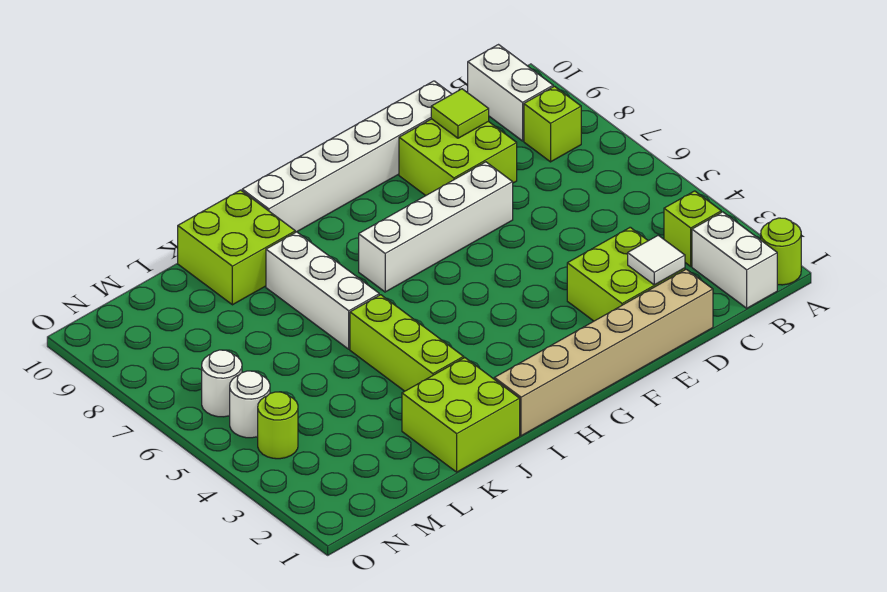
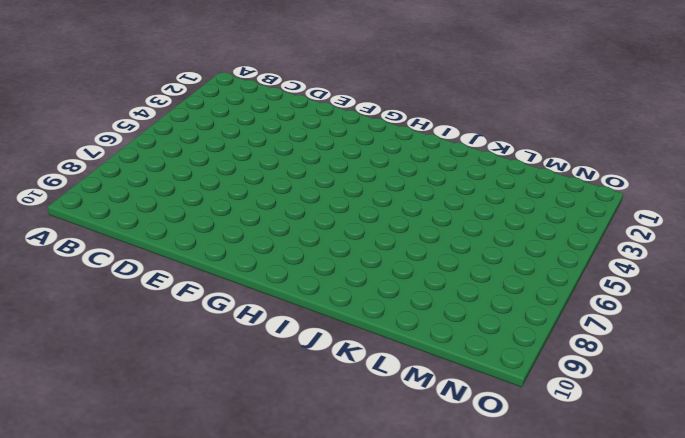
none -> lime 1x1 round brick [761,218,801,285]
none -> white 1x2 brick [692,212,777,308]
none -> lime 1x1 brick [664,191,721,266]

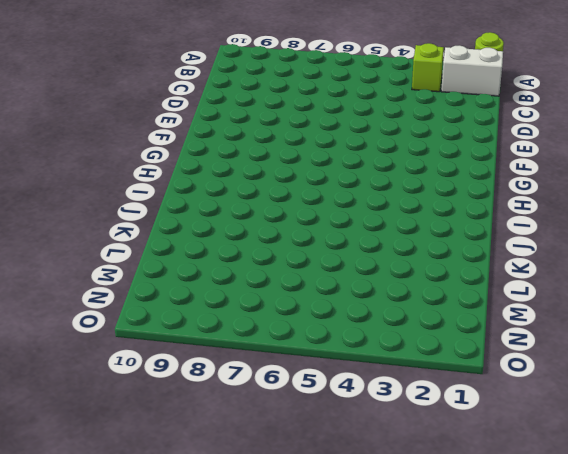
none -> lime 1x1 brick [524,86,581,162]
none -> white 1x2 brick [468,45,553,141]
none -> tan 1x6 brick [494,269,713,436]

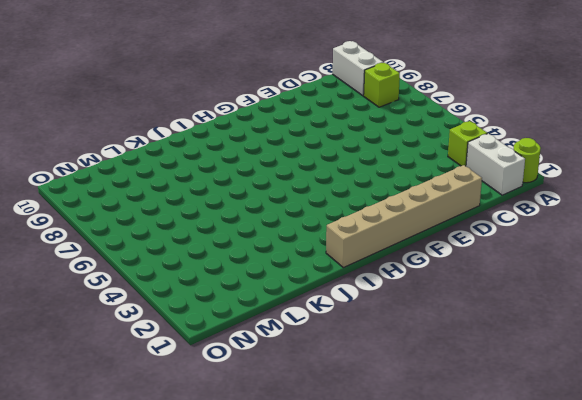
none -> lime 2x2 brick [567,227,685,321]
none -> lime 2x2 brick [399,119,517,195]
none -> white 1x6 brick [242,81,452,232]

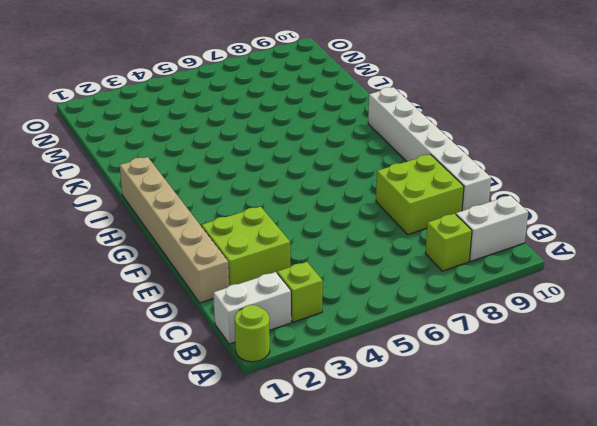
none -> white 1x4 brick [359,162,513,292]
none -> lime 2x2 brick [402,358,520,472]
none -> lime 1x3 brick [350,295,464,391]

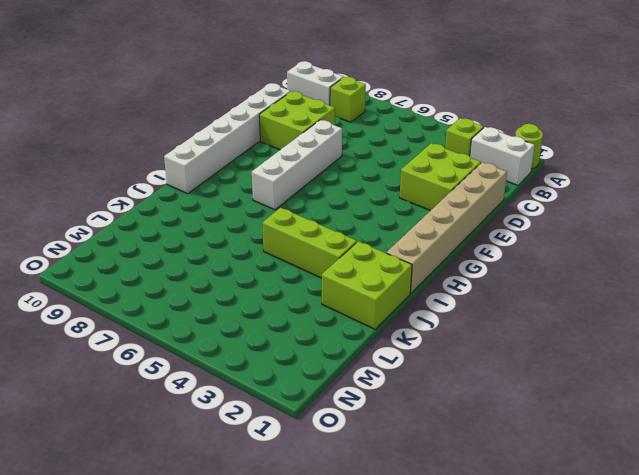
none -> white 1x3 brick [266,232,379,349]
none -> lime 2x2 brick [178,190,295,305]
none -> lime 1x1 round brick [258,392,298,459]

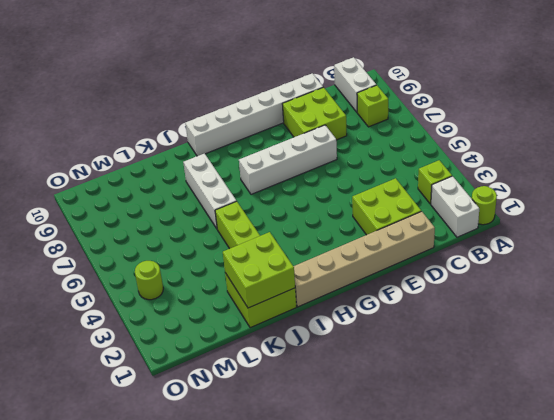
lime 2x2 brick [223,232,295,308] -> lime 2x2 brick moved to [178,190,295,305]
none -> white 1x1 round brick [230,371,270,438]
none -> white 1x1 round brick [202,350,242,417]
none -> white 1x1 tile [628,235,685,285]

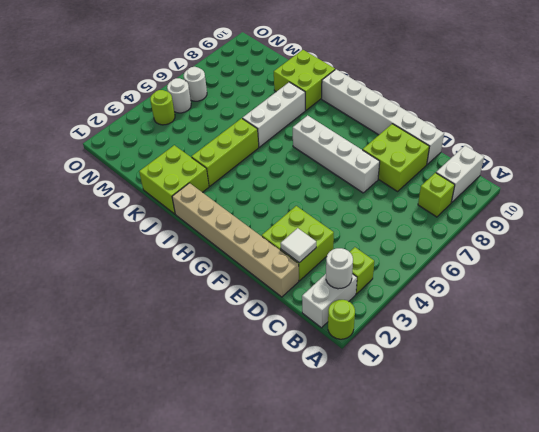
white 1x1 round brick [326,248,353,289] -> none
none -> lime 1x1 tile [431,89,489,138]

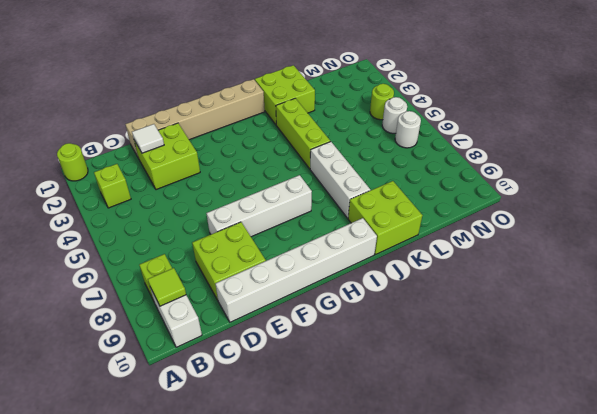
lime 1x1 tile [148,268,186,306] -> lime 1x1 tile moved to [431,89,489,138]
none -> white 1x2 brick [692,212,777,308]

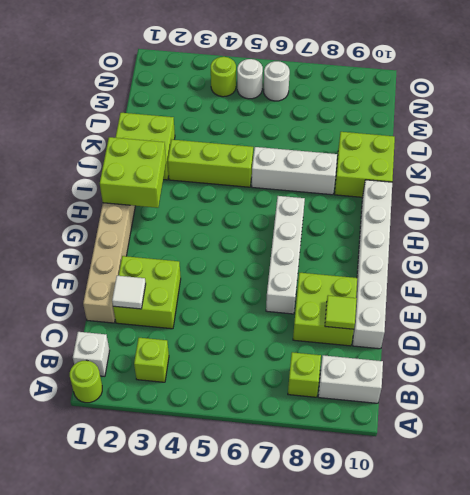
white 1x1 brick [73,332,110,376] -> white 1x2 brick [692,212,777,308]
lime 2x2 brick [100,137,166,208] -> none

